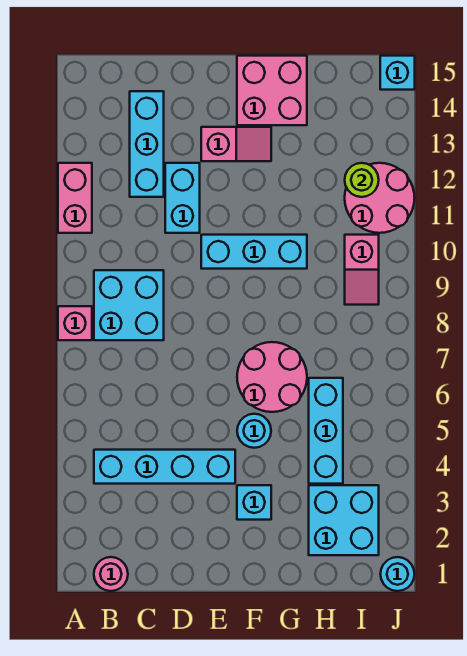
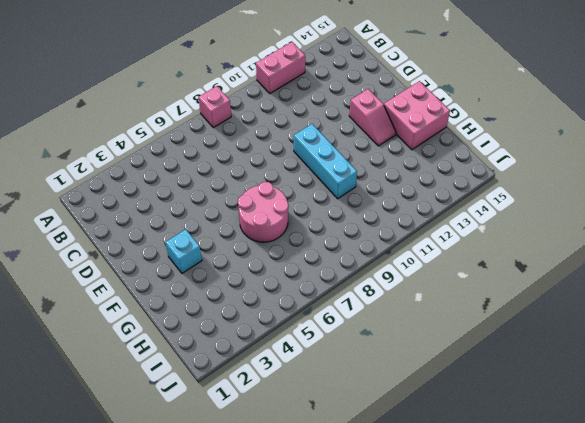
none -> pink 1x1 round brick [94,557,128,591]
none -> cyan 1x4 brick [94,450,235,484]
none -> cyan 2x2 brick [94,270,164,340]

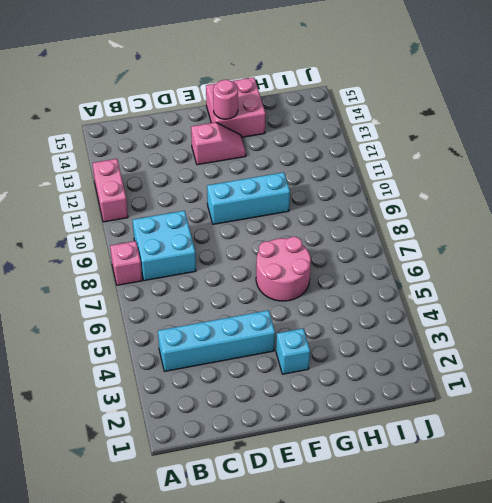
pink 1x1 round brick [213,80,238,119] -> pink 1x1 round brick moved to [94,557,128,591]
none -> cyan 1x3 brick [130,91,164,197]
none -> cyan 1x2 brick [165,163,200,233]
none -> cyan 1x1 round brick [237,414,271,448]

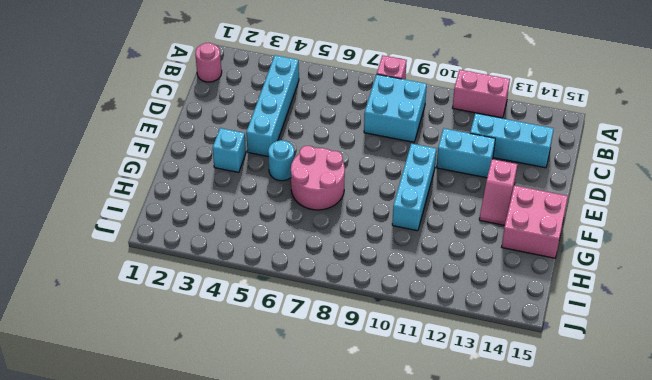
none -> cyan 2x2 brick [309,485,379,555]
none -> cyan 1x3 brick [309,378,343,484]
none -> pink 1x2 slope [345,235,379,305]

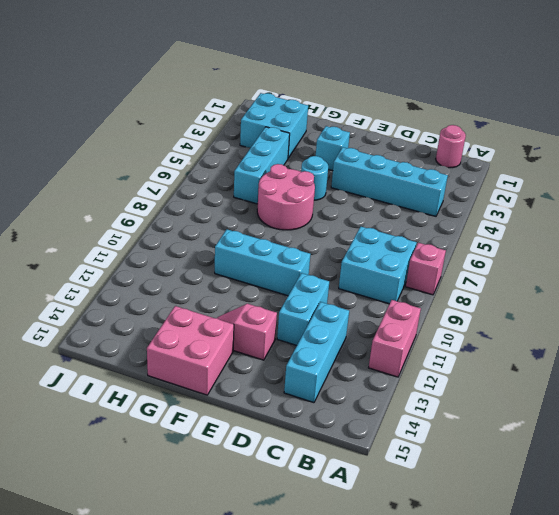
none -> pink 1x2 slope [345,235,379,305]
none -> pink 2x2 round brick [345,163,415,233]
none -> cyan 1x1 round brick [381,557,414,591]

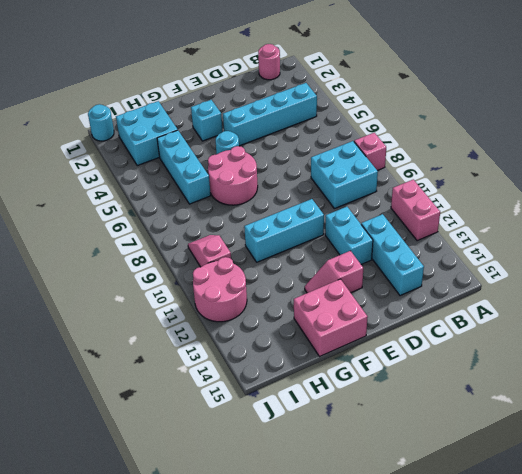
none -> cyan 1x1 brick [380,56,415,90]
none -> lime 1x1 round brick [345,163,379,197]

